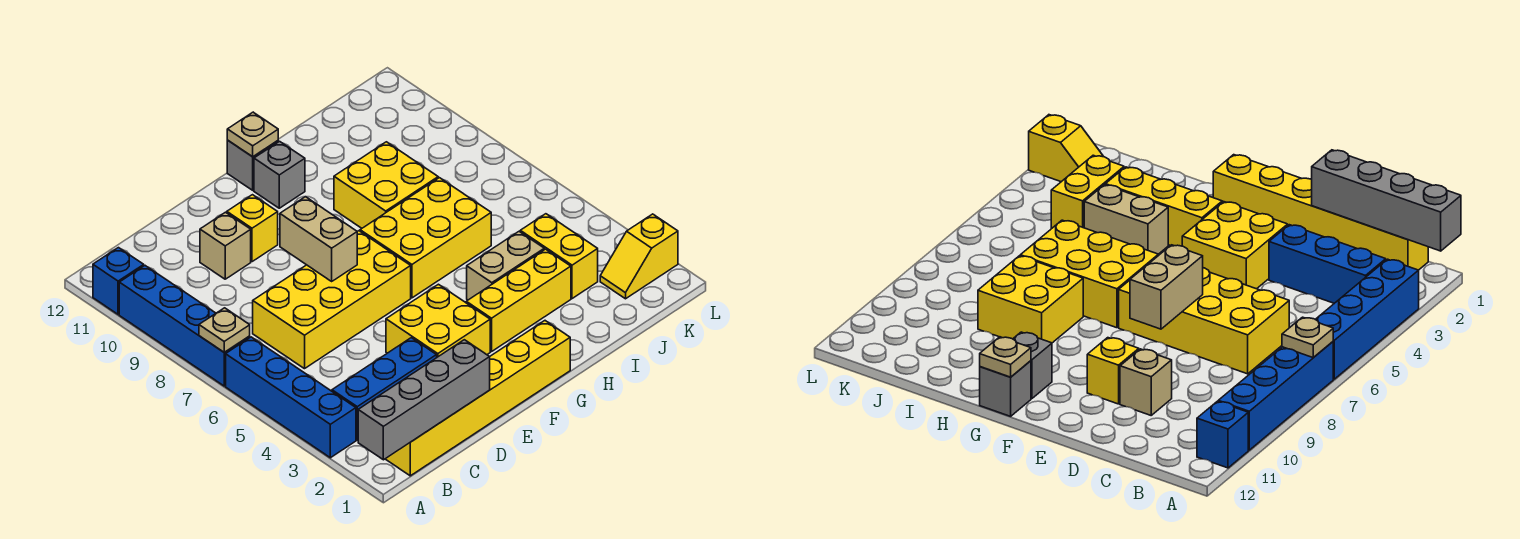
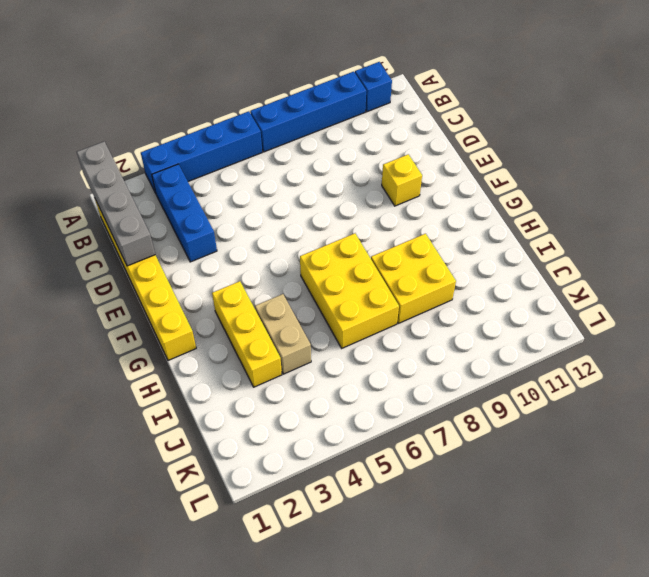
none -> yellow 2x4 brick [253,231,411,369]
none -> tan 1x1 brick [200,212,251,279]
none -> yellow 2x2 brick [386,284,490,357]

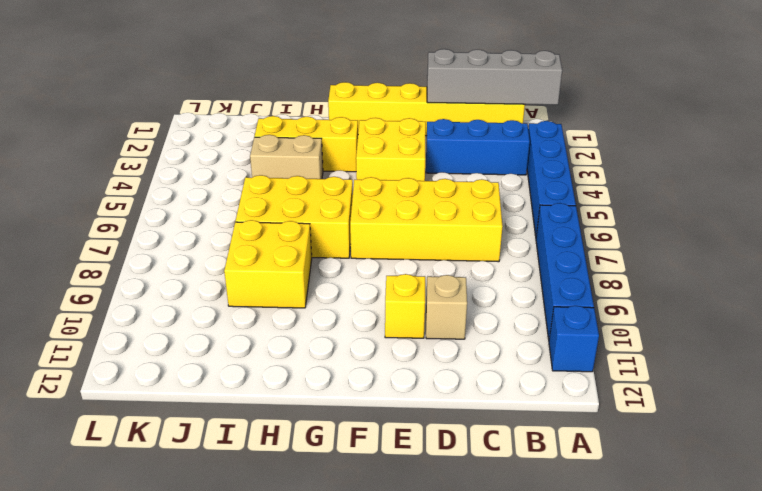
none -> grey 1x1 brick [254,141,305,208]
none -> grey 1x1 brick [227,140,278,190]
none -> yellow 1x2 brick [520,214,598,299]

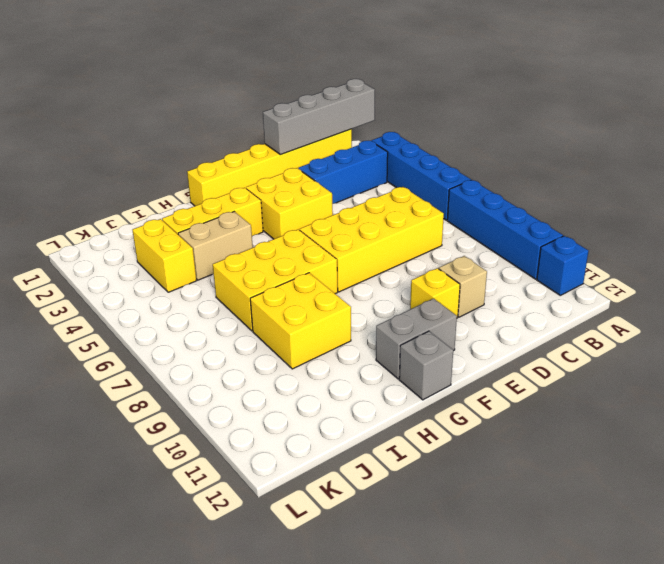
grey 1x2 brick [376,298,457,379] -> grey 1x1 brick [254,141,305,208]
none -> yellow 1x2 slope [600,214,678,299]
none -> tan 1x1 plate [199,308,250,352]
none -> tan 1x2 brick [280,197,357,281]

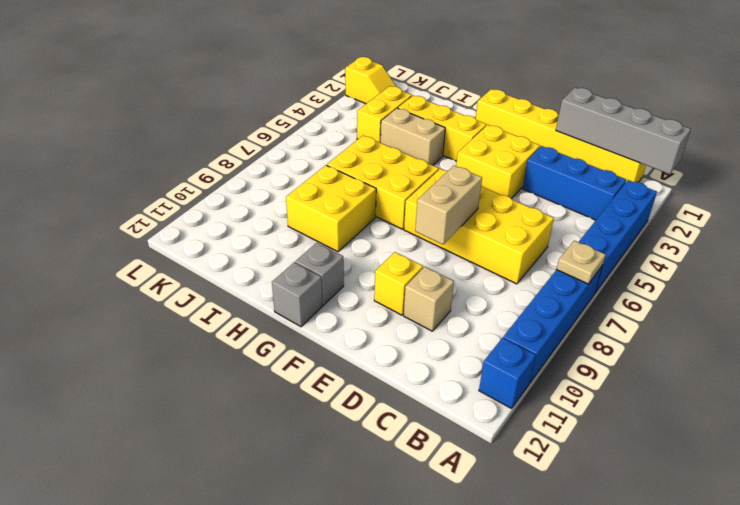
none -> tan 1x1 plate [227,112,278,157]

